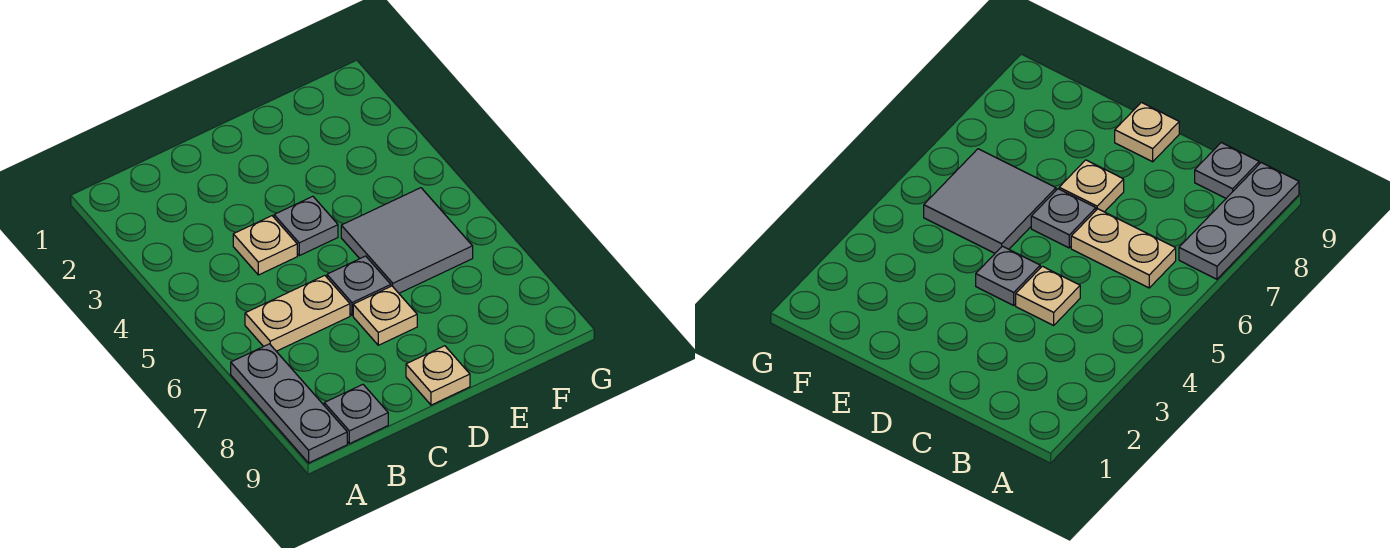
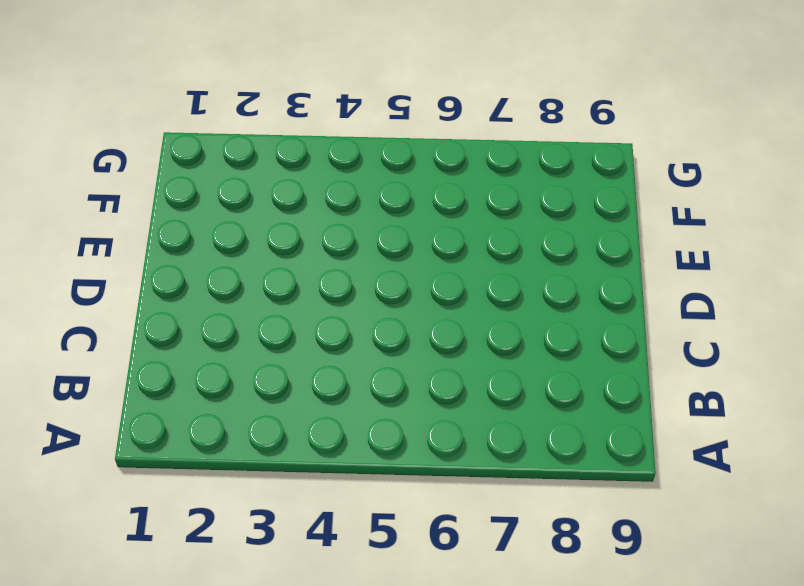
none -> grey 1x3 plate [231,344,347,463]
none -> tan 1x2 plate [245,275,350,351]

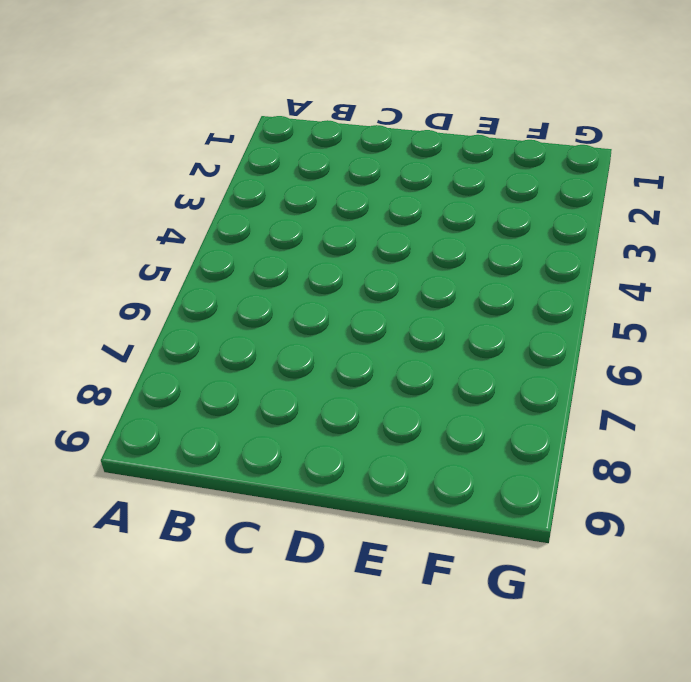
none -> grey 1x3 plate [231,344,347,463]
none -> tan 1x2 plate [245,275,350,351]

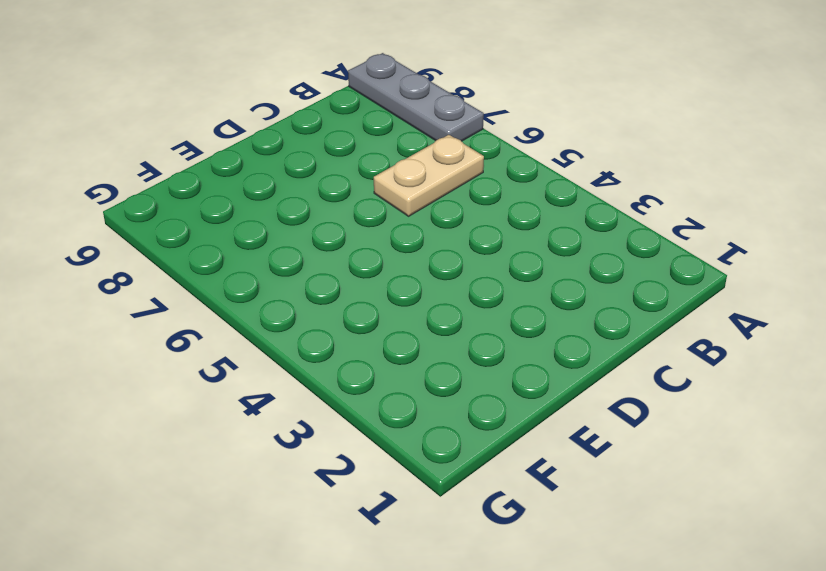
none -> grey 1x1 plate [324,385,388,444]
none -> tan 1x1 plate [233,216,297,275]

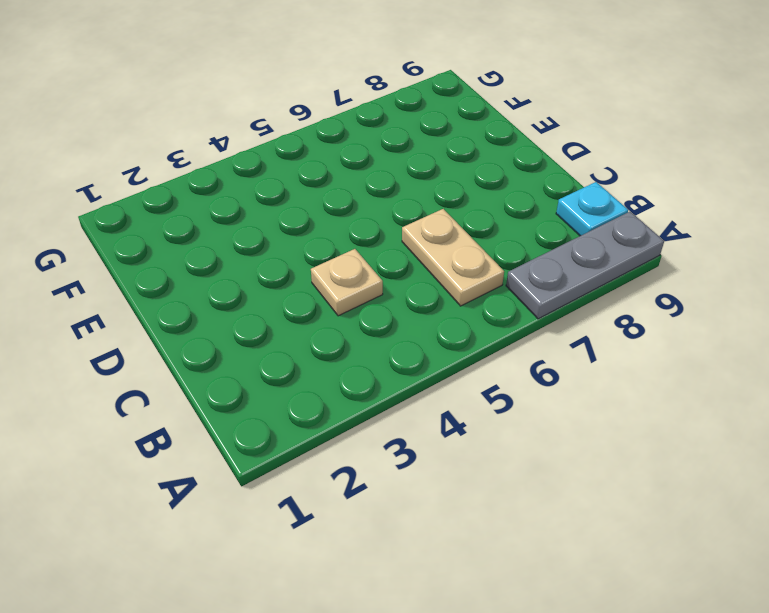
cyan 1x1 plate [556,182,628,236] -> grey 1x1 plate [324,385,388,444]
none -> grey 1x1 plate [274,196,338,256]
none -> grey 1x1 plate [327,256,391,315]

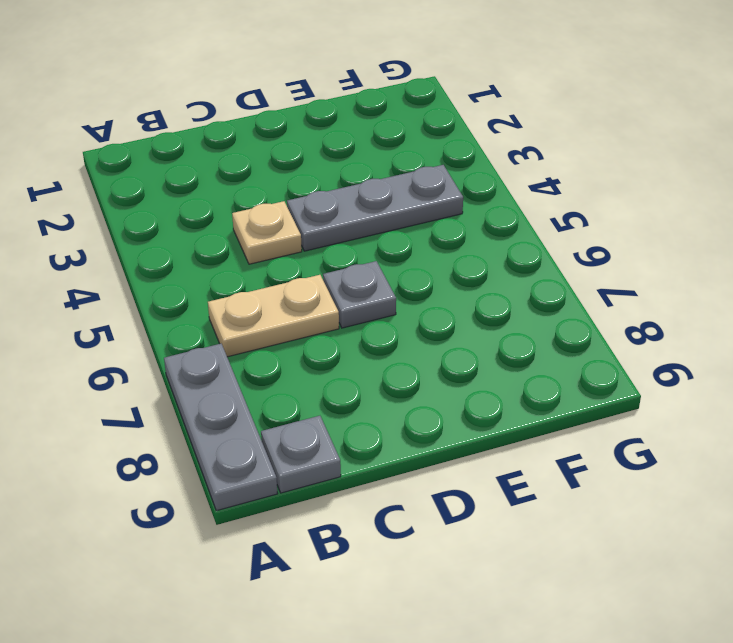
grey 1x3 plate [287,165,463,251] -> grey 1x1 plate [274,196,338,256]
none -> tan 1x1 plate [353,286,417,345]
none -> tan 1x1 plate [406,346,470,405]

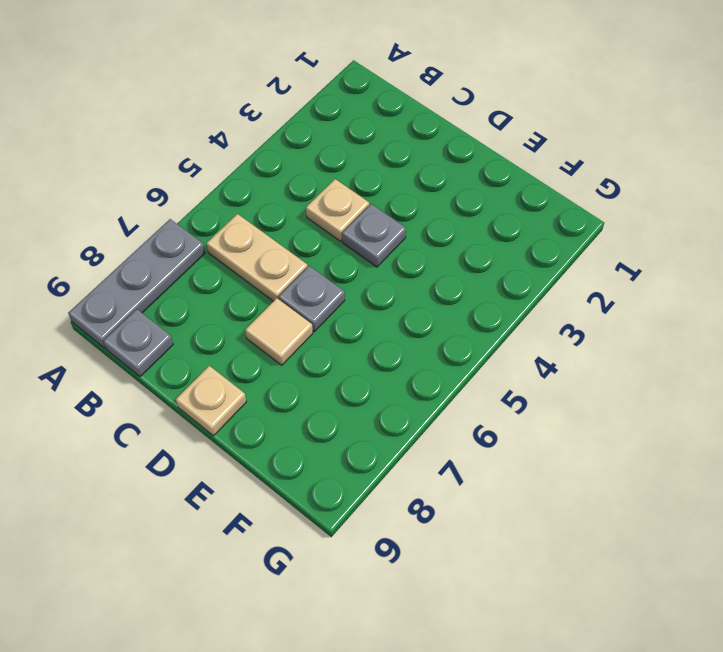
tan 1x1 tile [245,298,313,365] -> tan 1x1 plate [353,286,417,345]
none -> grey 2x2 tile [341,188,473,293]

